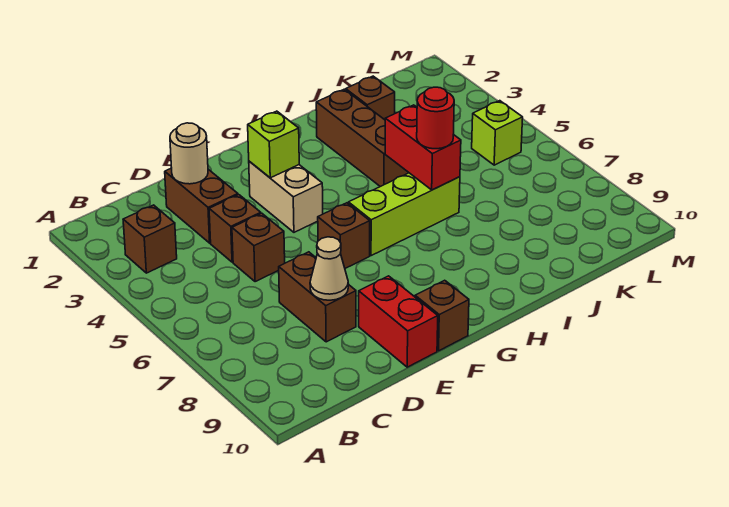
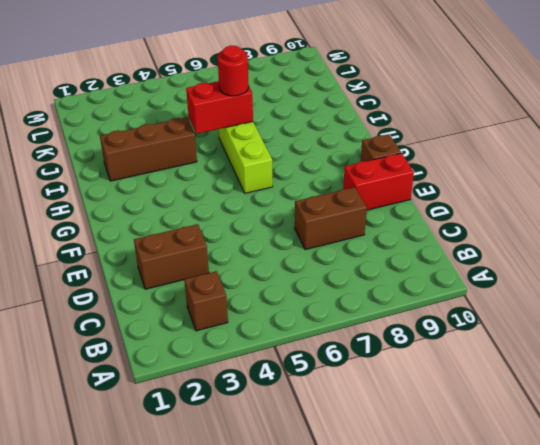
none -> brown 1x1 brick [209,195,261,262]
none -> brown 1x1 brick [232,213,285,282]
none -> tan 1x2 brick [249,161,323,232]

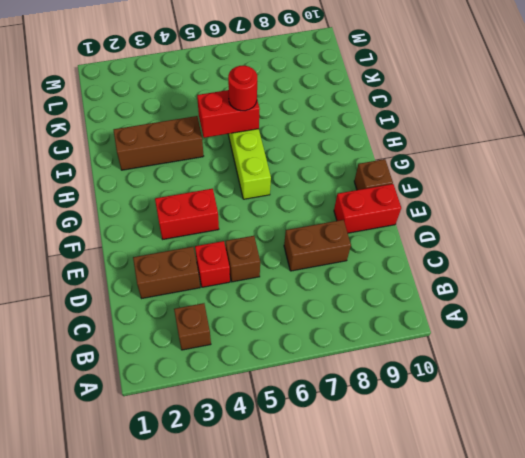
red 1x1 brick [195,241,230,287] -> brown 1x1 brick [209,195,261,262]
red 1x2 brick [155,189,219,239] -> tan 1x2 brick [249,161,323,232]
none -> brown 1x1 brick [318,203,370,268]
none -> brown 1x1 brick [346,76,395,120]
none -> lime 1x1 brick [472,101,523,165]

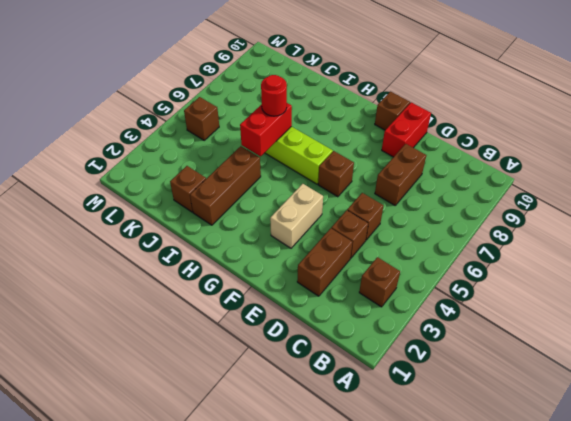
brown 1x1 brick [184,97,219,140] -> lime 1x1 brick [472,101,523,165]
none -> tan 1x1 round brick [170,123,208,184]
none -> tan 1x1 cone [310,237,348,300]
none -> lime 1x1 brick [248,111,299,178]

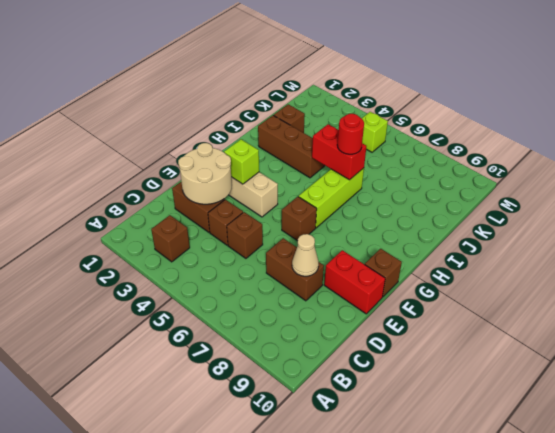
tan 2x2 round brick [178,143,232,204] -> tan 1x1 round brick [170,123,208,184]

